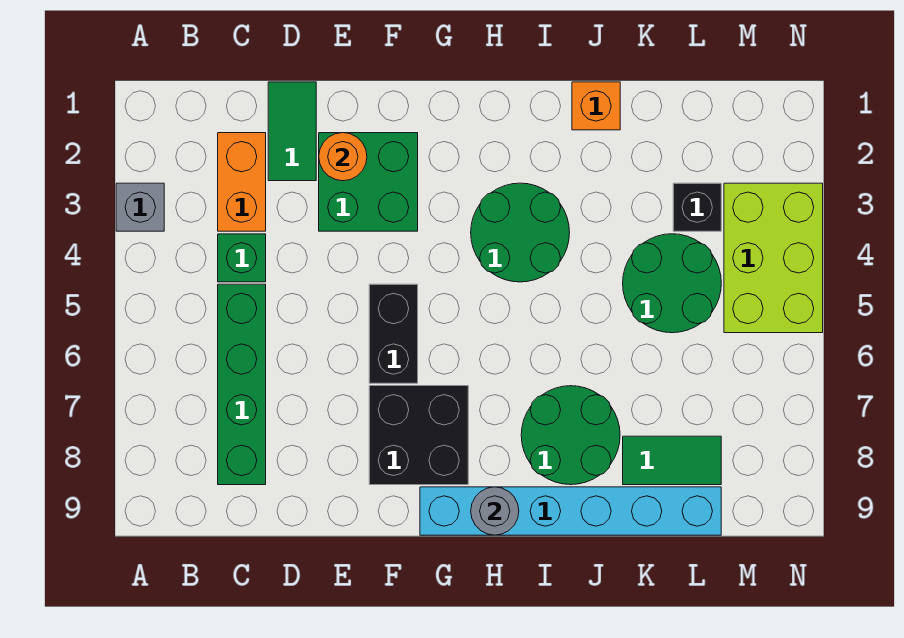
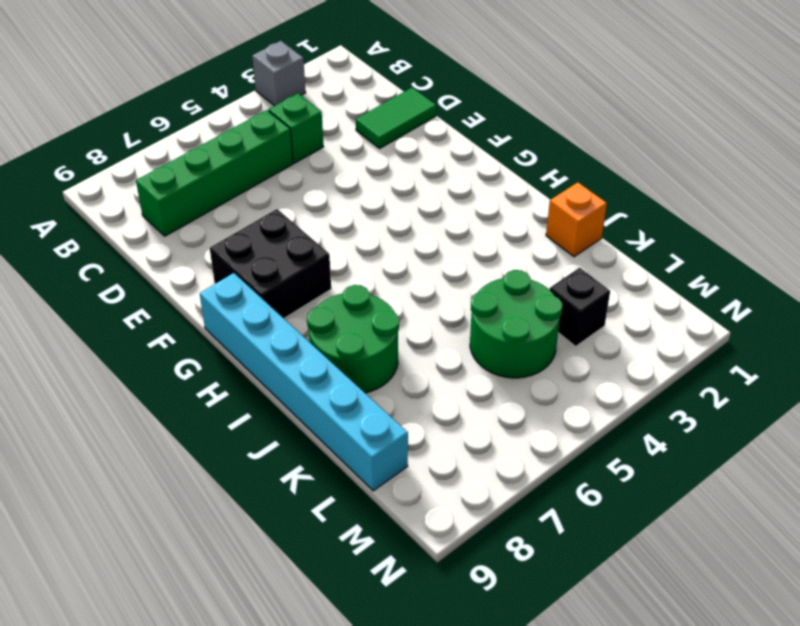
none -> orange 1x2 brick [218,133,266,231]
none -> green 2x2 brick [319,133,418,231]
none -> black 1x2 brick [369,284,418,383]

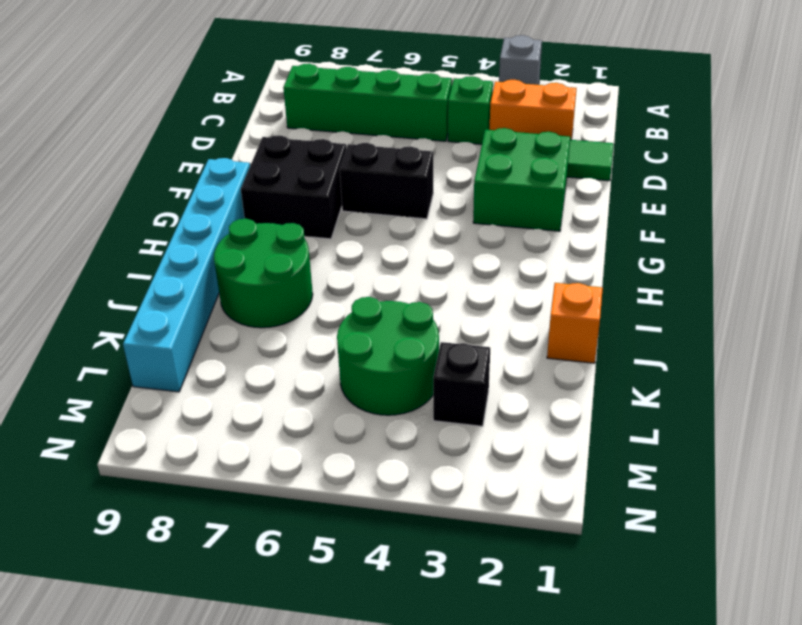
none -> green 2x2 round brick [471,183,570,282]
none -> green 1x2 tile [623,436,721,485]
none -> lime 2x3 brick [724,183,823,333]

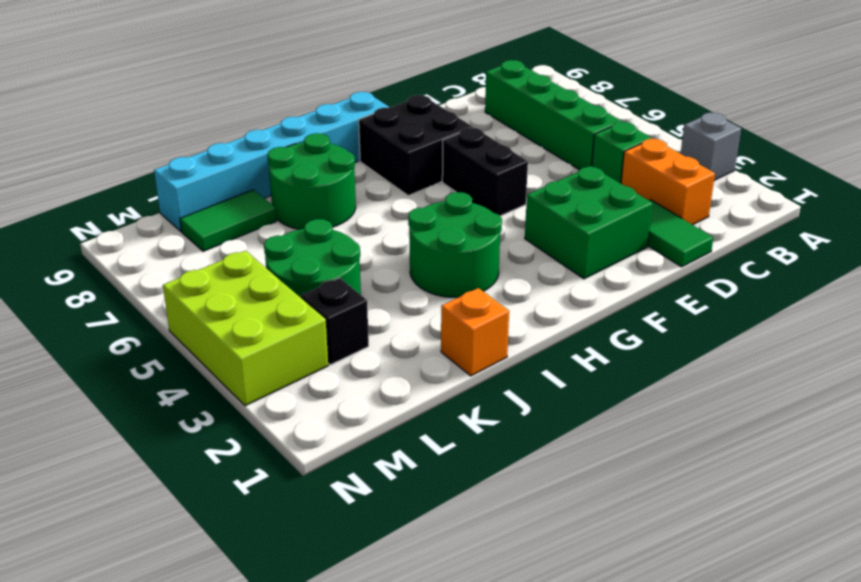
none -> orange 1x1 round brick [319,133,367,181]
none -> grey 1x1 round brick [471,487,519,535]

